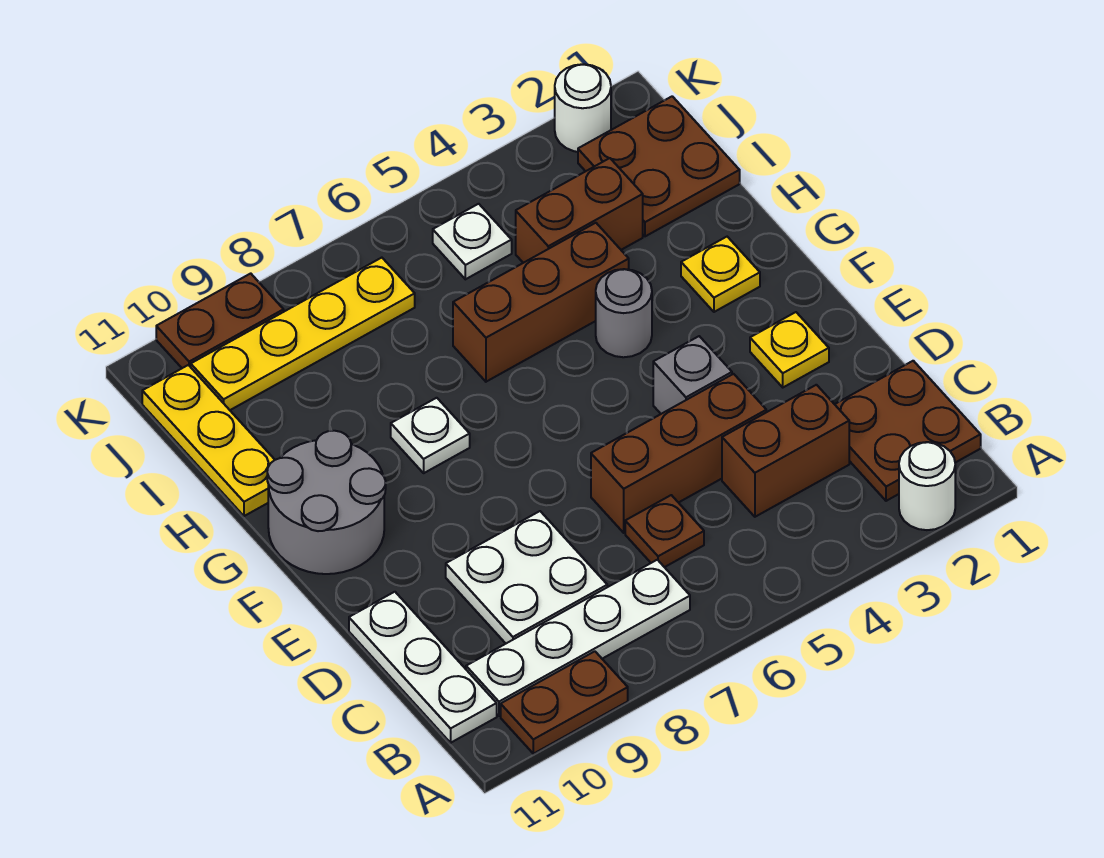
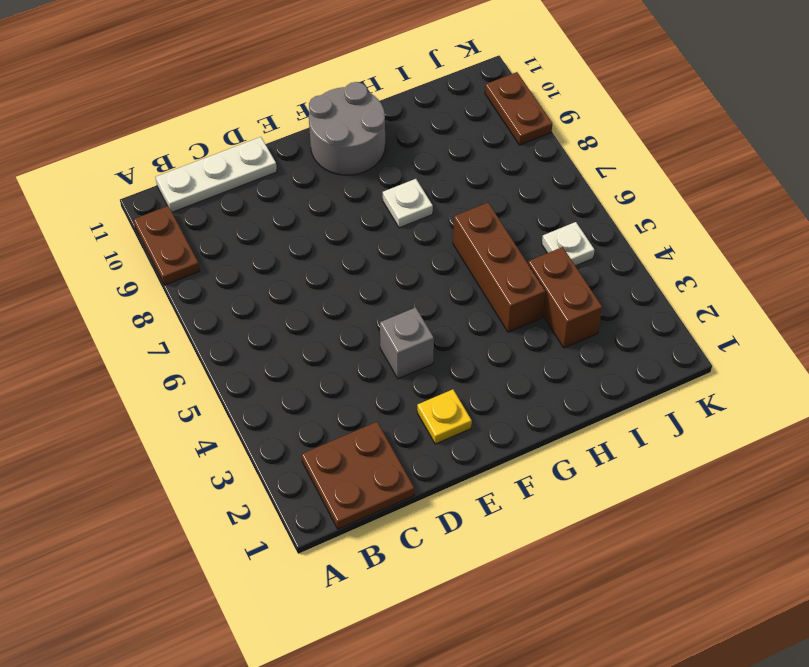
none -> white 1x1 round brick [899,442,955,530]
none -> white 1x4 plate [466,560,690,716]
none -> brown 1x2 brick [722,385,849,517]

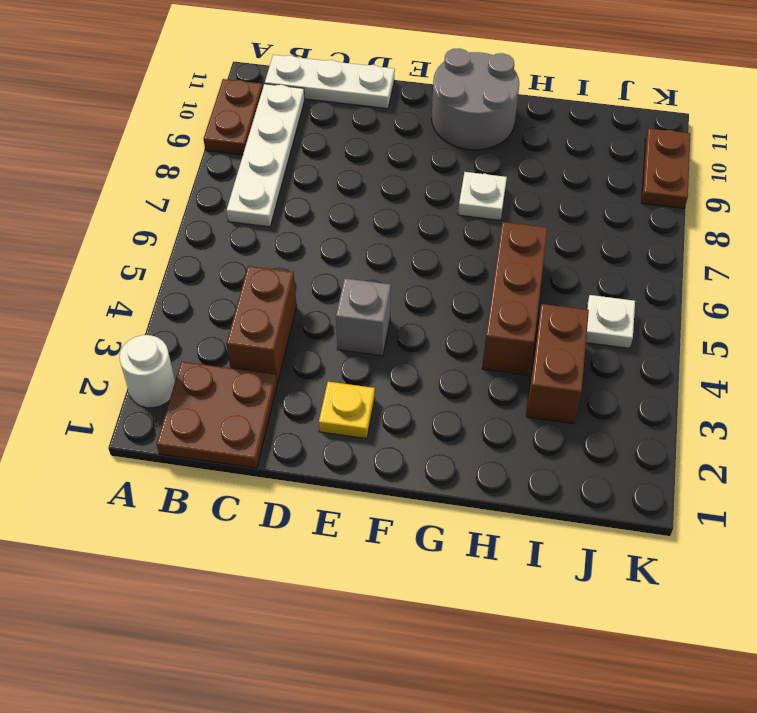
none -> brown 1x1 plate [625,495,704,567]
none -> white 2x2 plate [446,511,607,643]
none -> brown 1x3 brick [591,374,766,533]

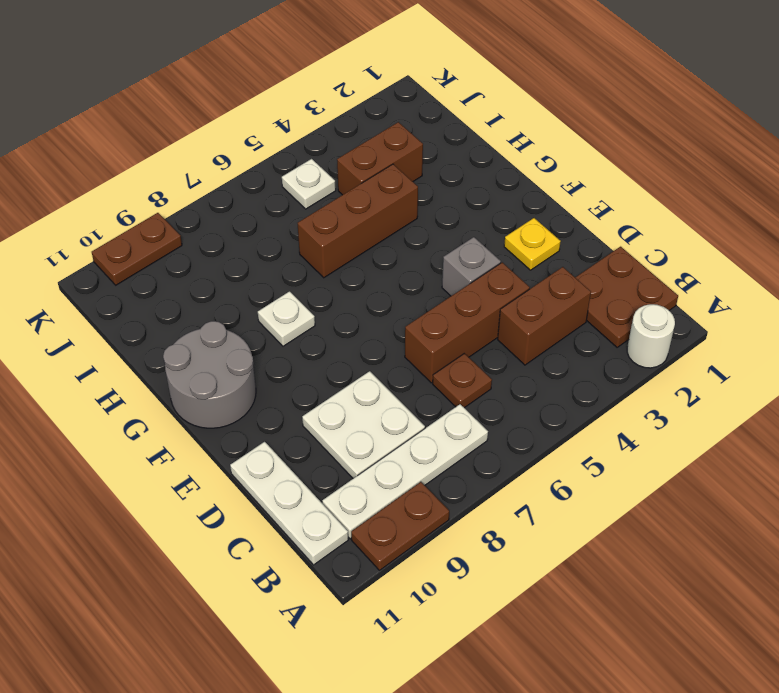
none -> yellow 1x1 plate [681,237,760,312]
none -> grey 1x1 round brick [596,269,652,357]
none -> yellow 1x3 plate [142,365,275,516]

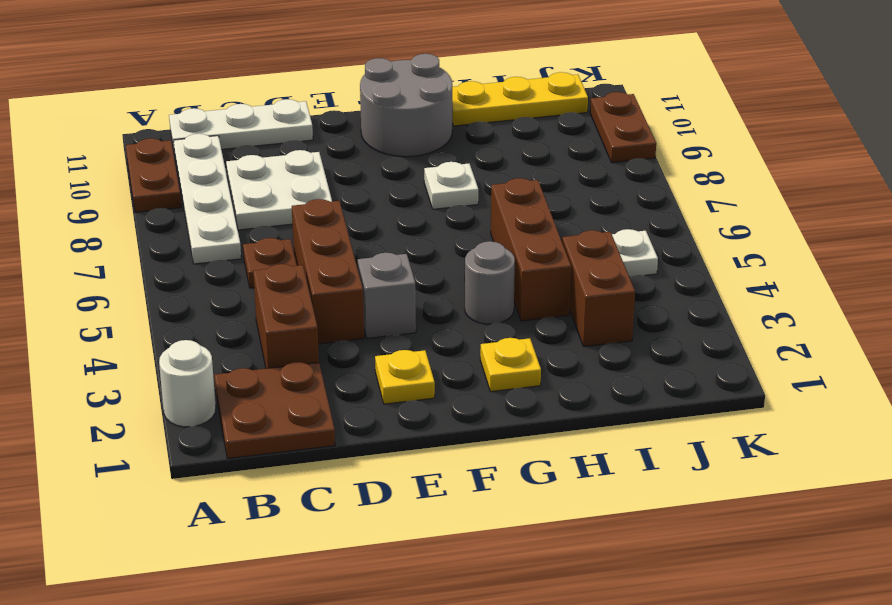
none -> brown 2x2 plate [578,96,740,236]
none -> yellow 1x4 plate [191,258,415,410]
none -> white 1x1 round brick [555,64,611,152]

